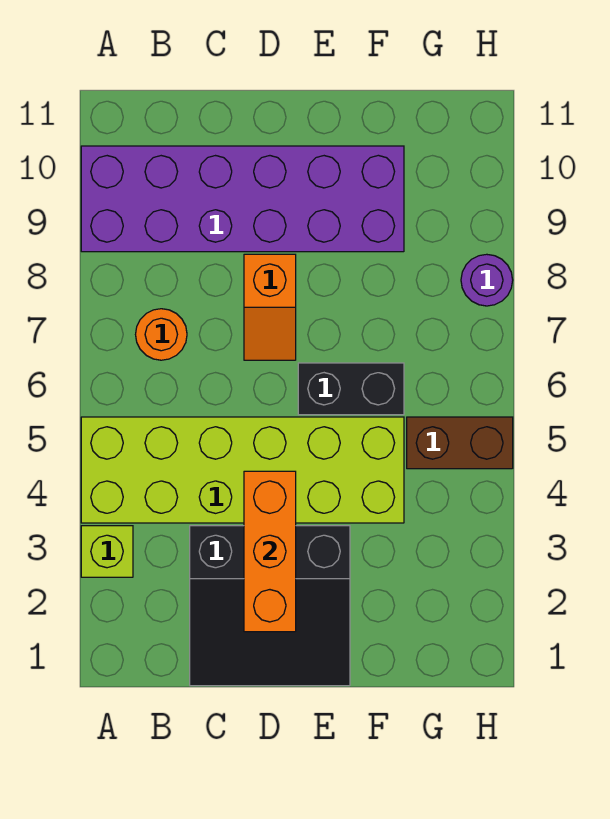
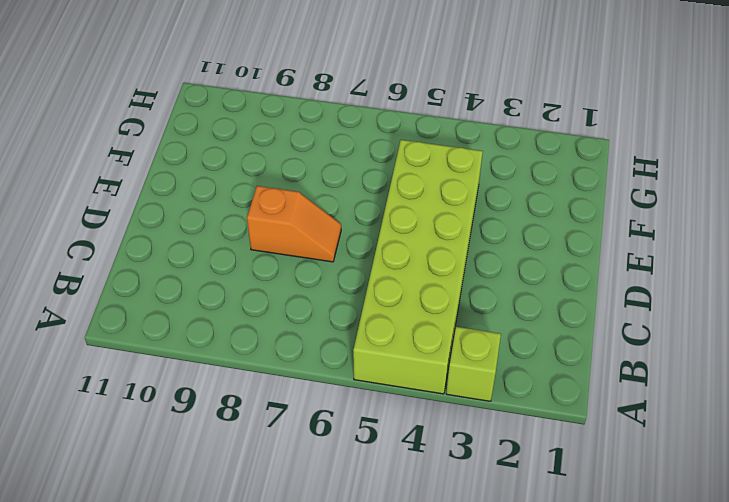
none -> purple 2x6 brick [81,146,404,252]
none -> orange 1x1 round brick [136,309,187,360]

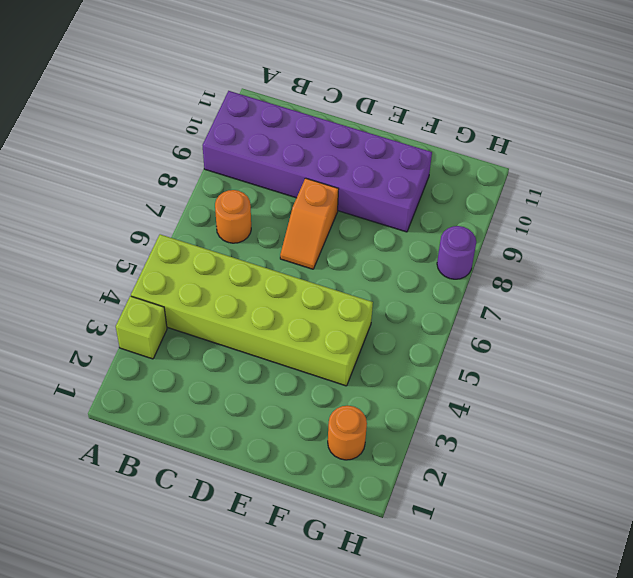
orange 1x1 round brick [328,406,367,460] -> none
none -> black 3x3 slope [190,526,350,686]
none -> black 1x2 brick [298,363,404,415]

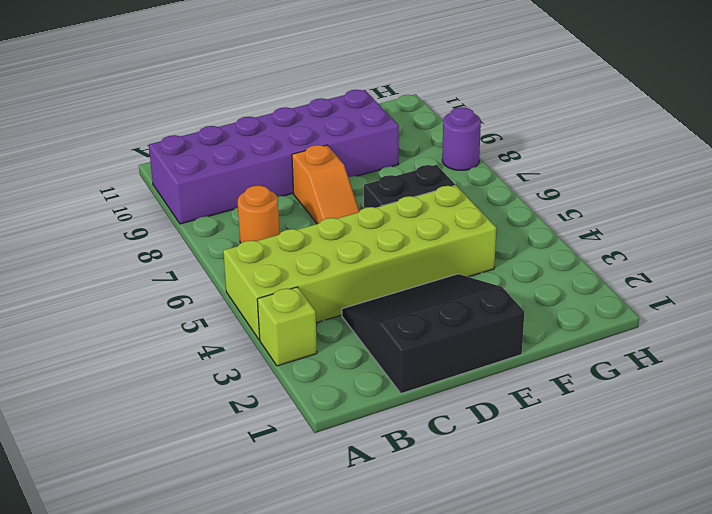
black 3x3 slope [342,274,524,393] -> black 3x3 slope turned to [190,526,350,686]
none -> brown 1x2 brick [407,417,513,469]
none -> orange 1x3 brick [244,471,296,632]

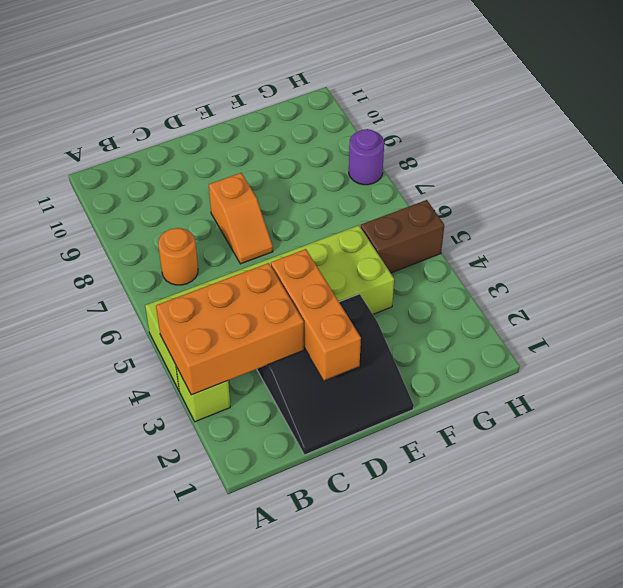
orange 2x3 brick [156,263,304,395] -> none
none -> purple 2x6 brick [81,146,404,252]
none -> black 1x2 brick [298,363,404,415]

